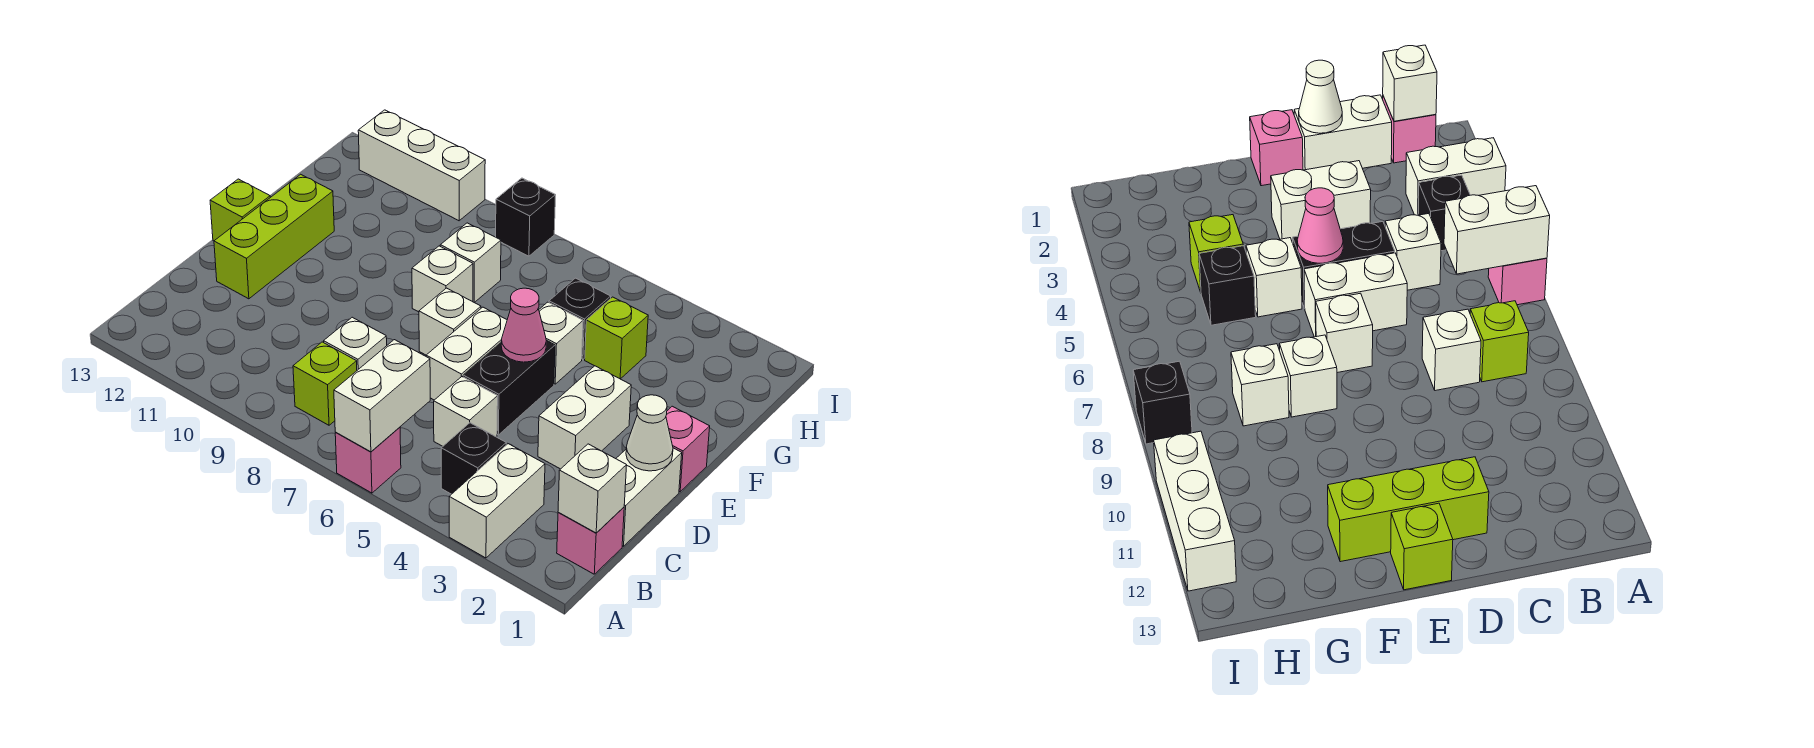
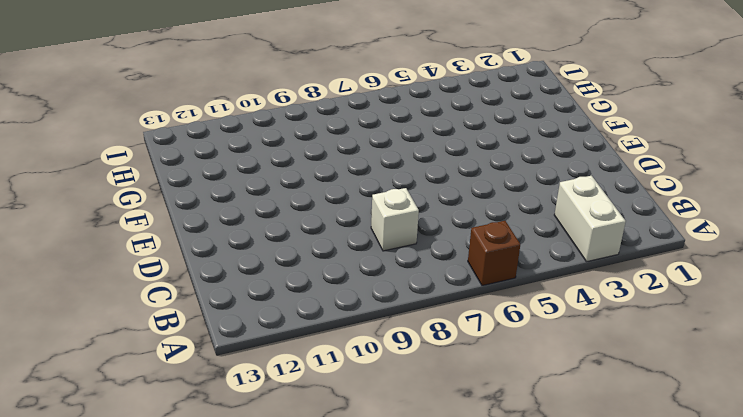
brown 1x1 brick [468,221,520,286] -> pink 1x1 brick [335,427,401,493]
none -> pink 1x1 brick [557,507,624,574]
none -> black 1x1 brick [441,423,506,494]
none -> lime 1x1 brick [293,342,357,425]

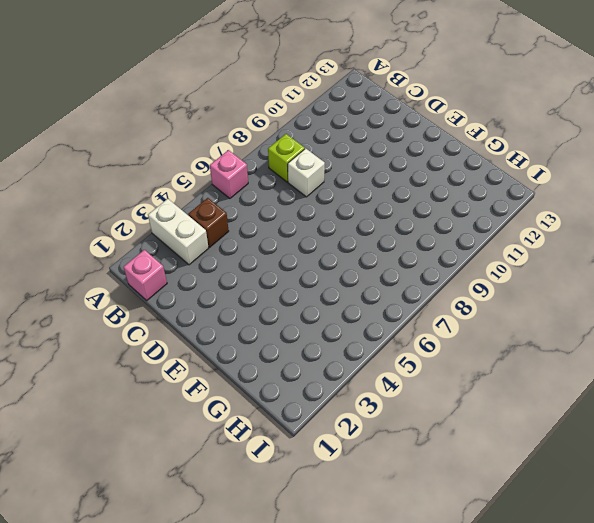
brown 1x1 brick [188,198,229,247] -> black 1x1 brick [441,423,506,494]
none -> white 1x2 brick [616,448,682,546]
none -> white 1x1 brick [434,377,498,446]
none -> white 1x2 brick [538,366,631,469]

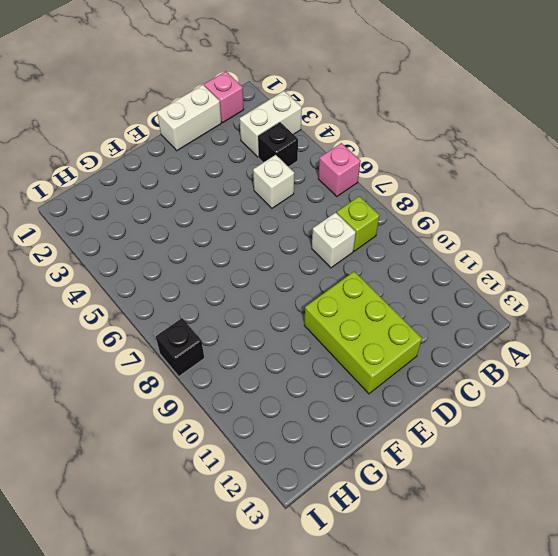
lime 2x3 brick [304,271,422,394] -> lime 1x3 brick [214,174,334,299]
none -> white 1x2 brick [538,366,631,469]
none -> black 1x2 brick [463,340,555,435]
none -> white 1x2 brick [426,307,507,400]

